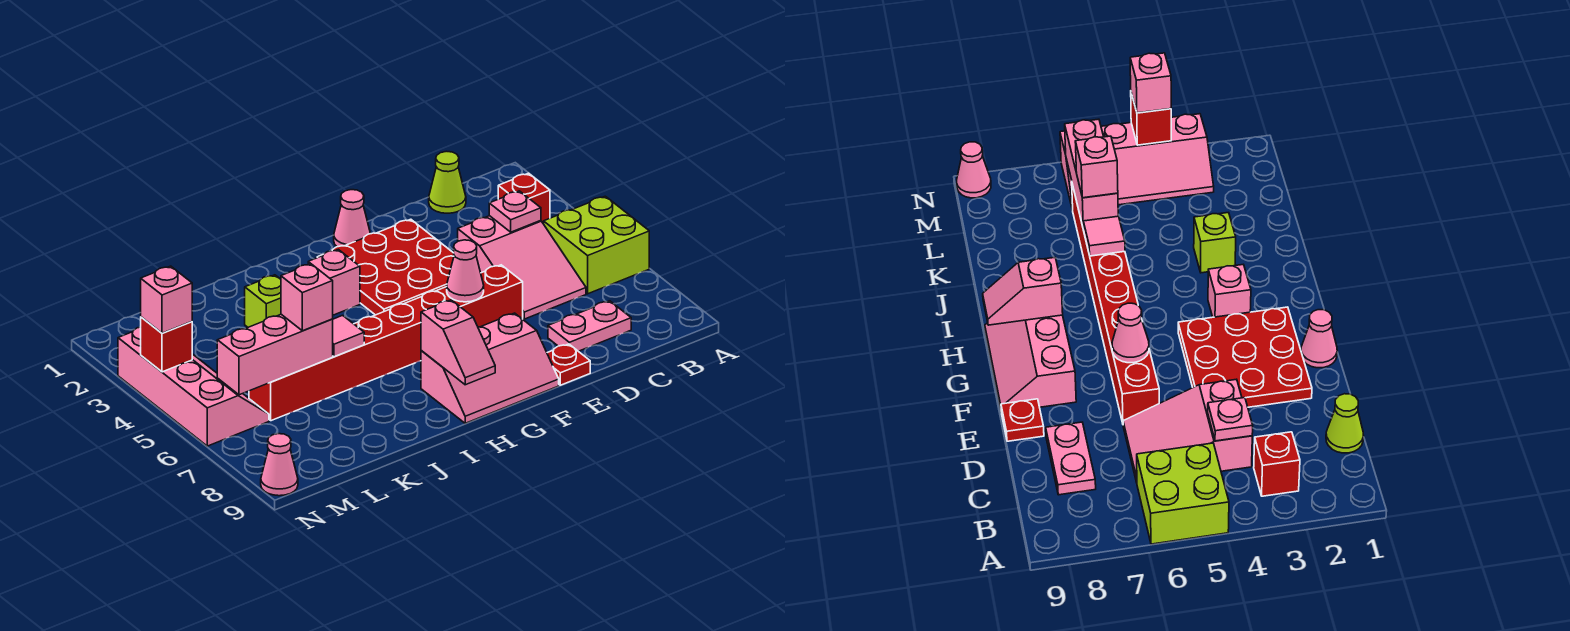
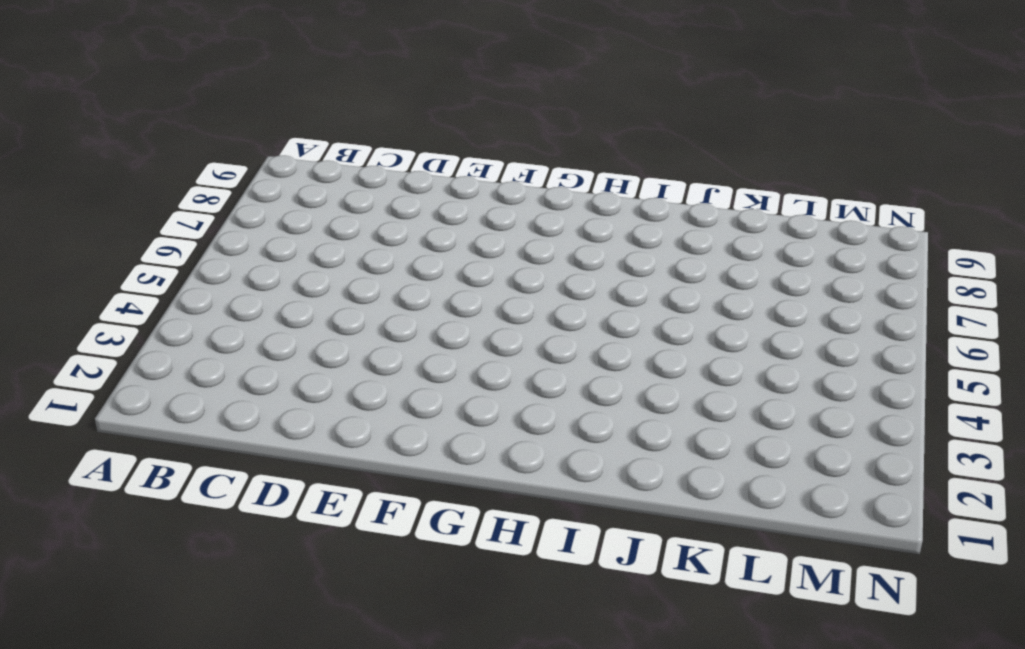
none -> lime 2x2 brick [544,196,649,294]
none -> red 1x1 brick [498,173,550,224]
none -> lime 1x1 cone [429,151,466,213]

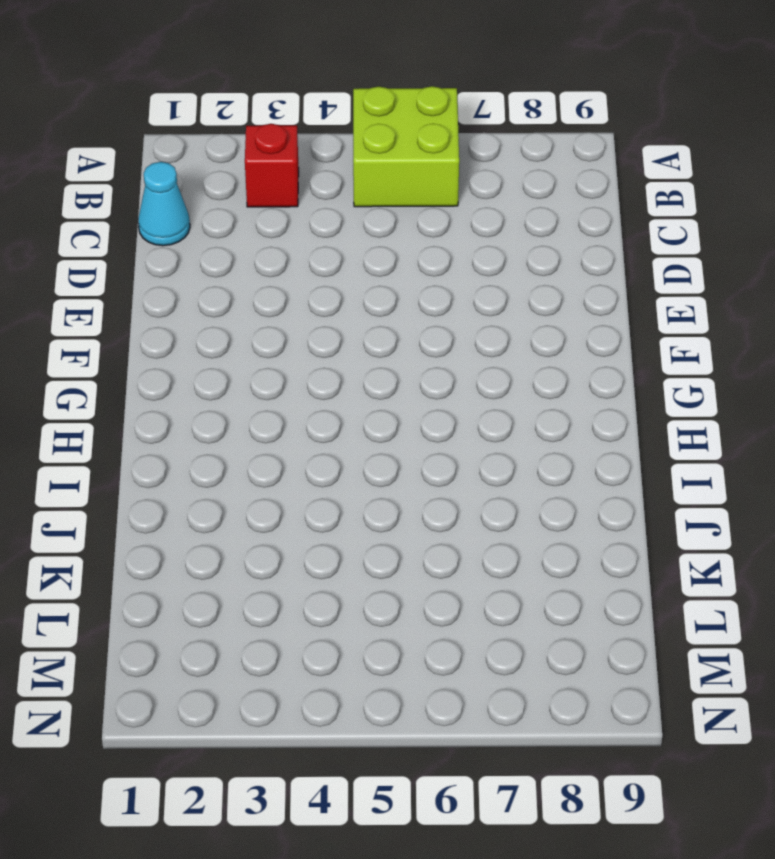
cyan 1x1 cone [138,162,190,246] -> lime 1x1 cone [429,151,466,213]
none -> pink 2x3 slope [458,216,586,319]
none -> pink 1x2 plate [548,301,631,351]
none -> red 3x3 plate [317,219,454,315]

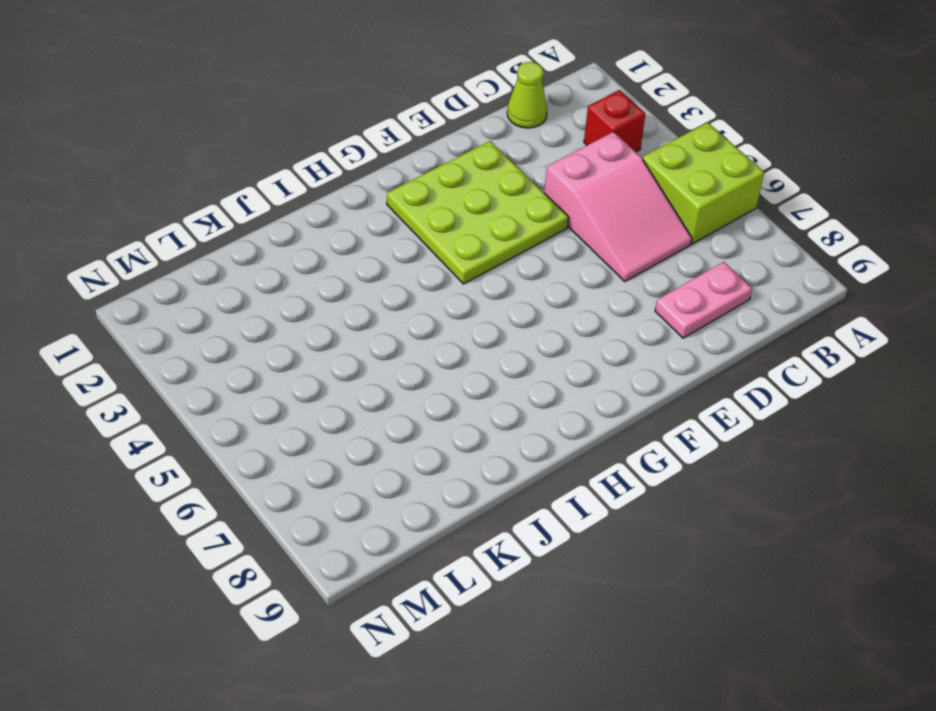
lime 3x3 plate [387,141,569,284] -> red 3x3 plate [317,219,454,315]
none -> red 1x8 brick [249,265,523,421]
none -> red 1x1 plate [547,344,590,385]
none -> pink 1x1 cone [334,190,370,247]

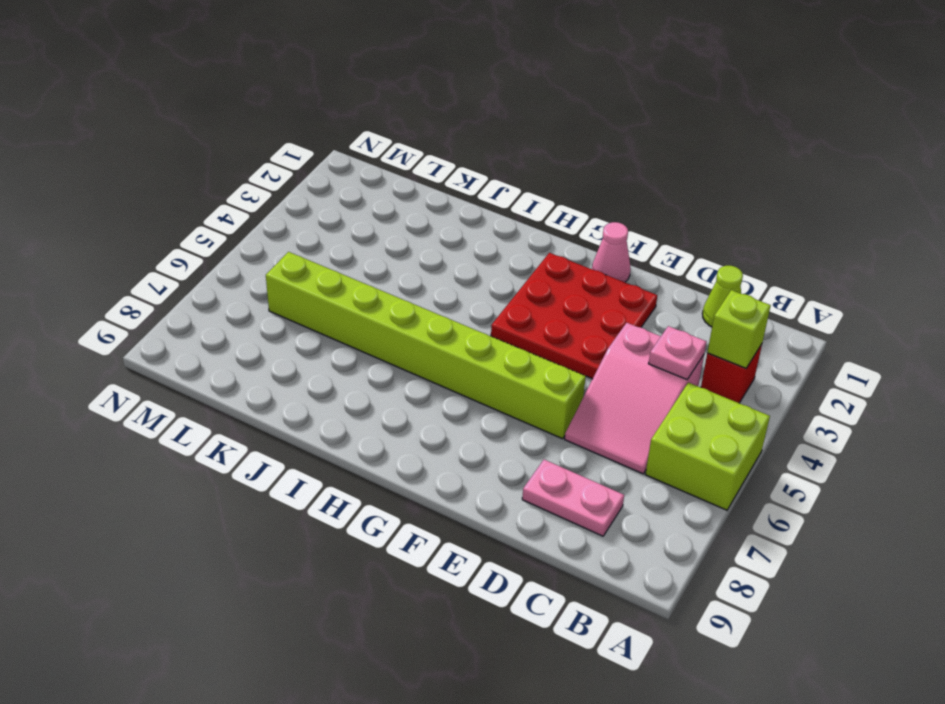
lime 1x1 brick [707,290,771,368] -> lime 1x1 brick moved to [245,275,281,327]
lime 1x8 brick [266,252,586,439] -> red 1x8 brick [249,265,523,421]
none -> red 1x1 plate [547,344,590,385]
none -> pink 2x3 slope [421,313,559,423]
none -> pink 1x1 brick [308,249,360,315]

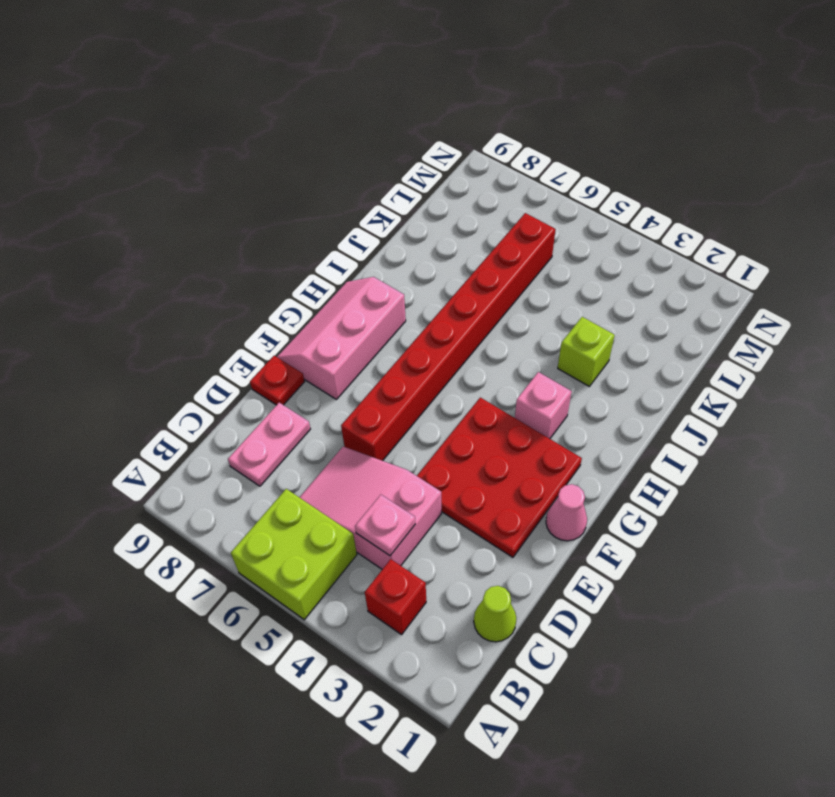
none -> pink 2x4 slope [118,327,269,446]
none -> pink 1x1 cone [261,434,298,496]
none -> pink 1x1 cone [447,240,484,302]

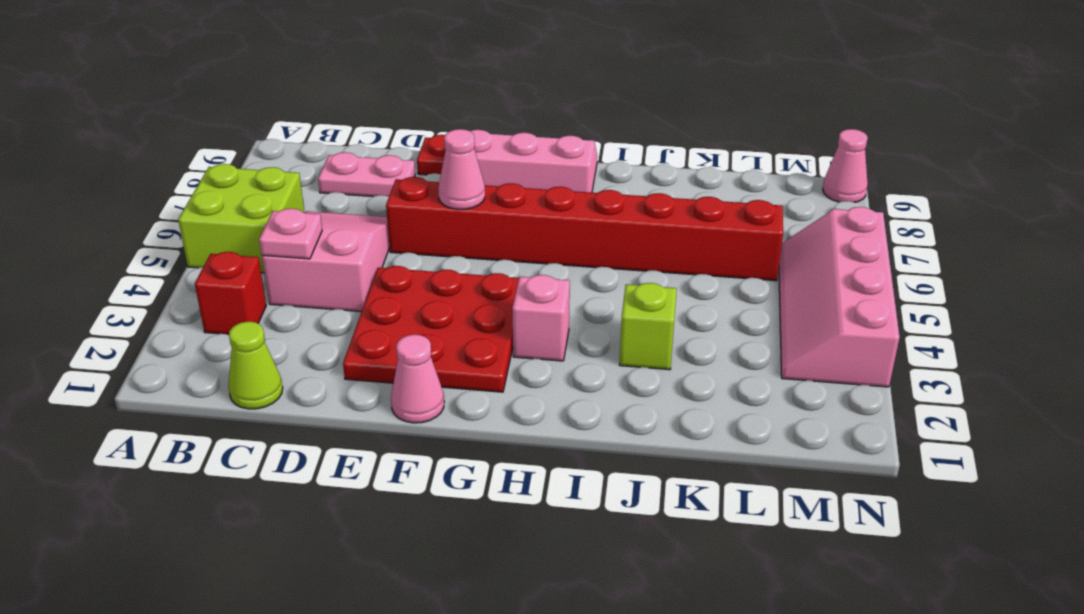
none -> pink 1x2 slope [421,300,495,385]
none -> pink 1x1 tile [333,315,364,357]
none -> pink 1x3 brick [217,314,333,395]

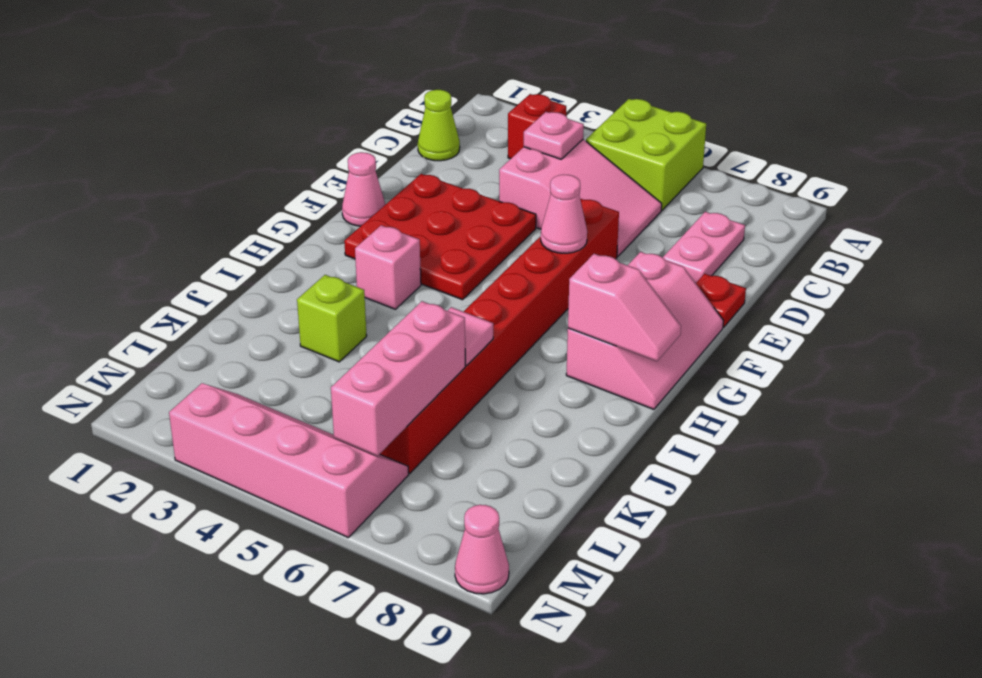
none -> red 1x1 brick [141,317,192,372]
none -> pink 1x1 brick [281,264,333,331]
none -> pink 1x1 brick [141,266,192,333]

